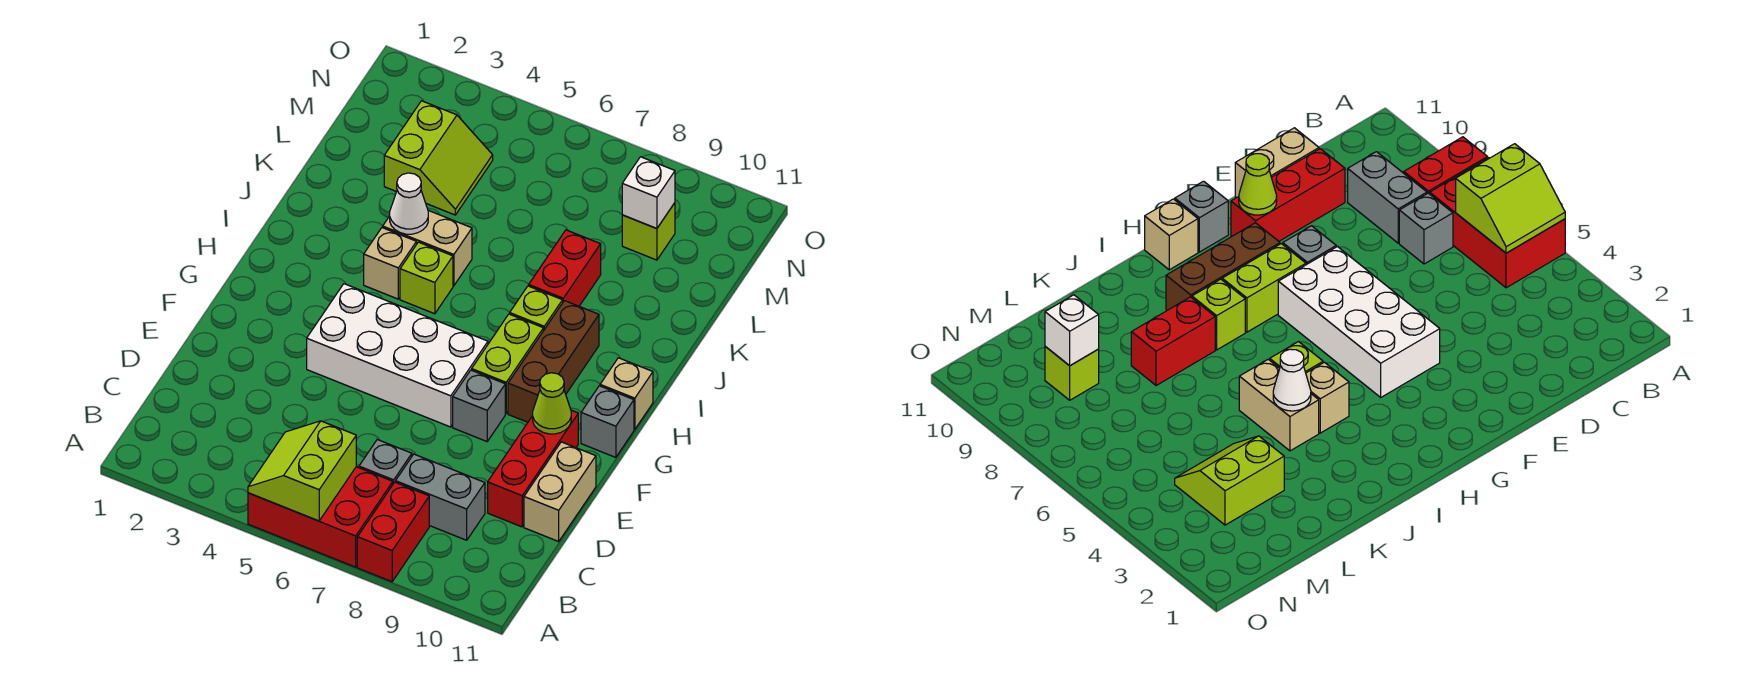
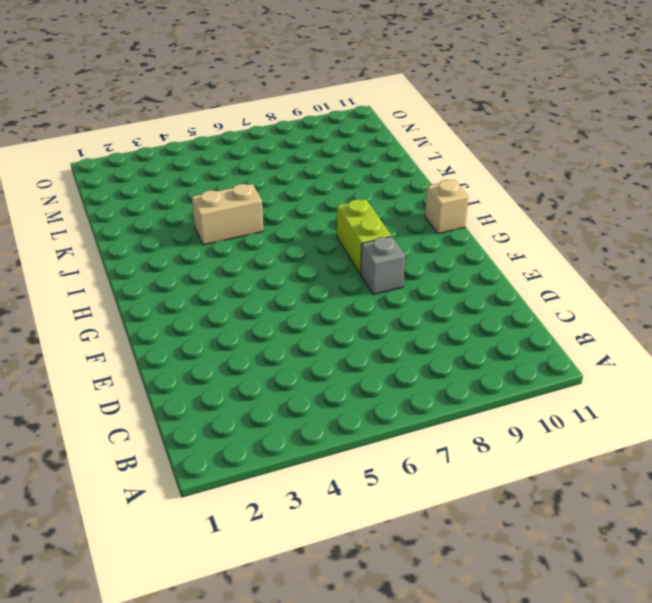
none -> red 2x3 brick [248,467,393,567]
none -> red 1x2 brick [357,482,429,582]
none -> grey 1x1 brick [359,440,412,484]

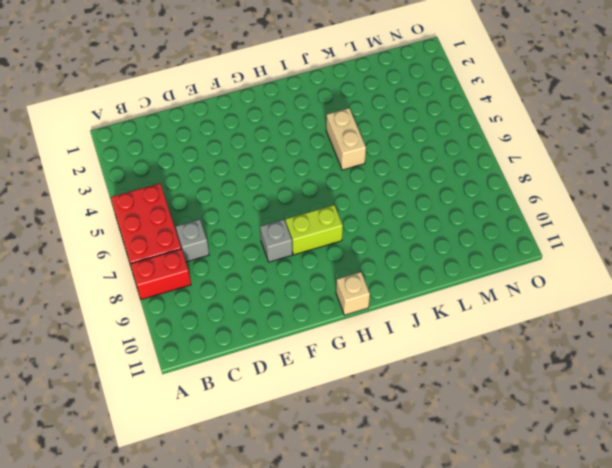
none -> grey 1x2 brick [396,454,485,540]
none -> red 1x3 brick [488,410,578,527]
none -> tan 1x2 brick [524,442,596,541]

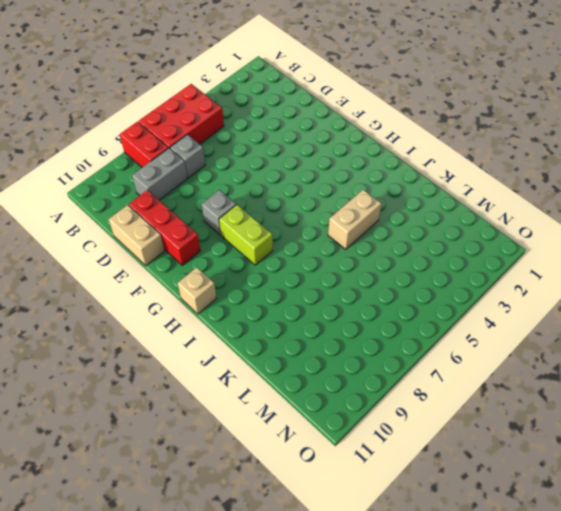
none -> white 2x4 brick [307,284,488,427]
none -> brown 1x3 brick [508,301,599,422]
none -> grey 1x1 brick [581,386,634,457]

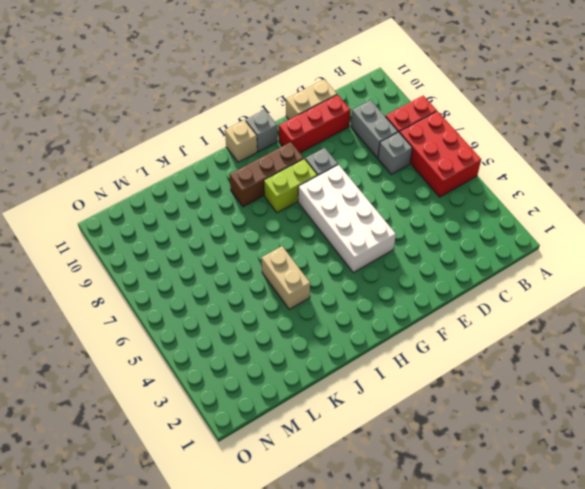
none -> tan 1x1 brick [364,228,417,299]
none -> lime 1x1 brick [400,242,453,314]
none -> lime 1x1 brick [510,286,563,331]

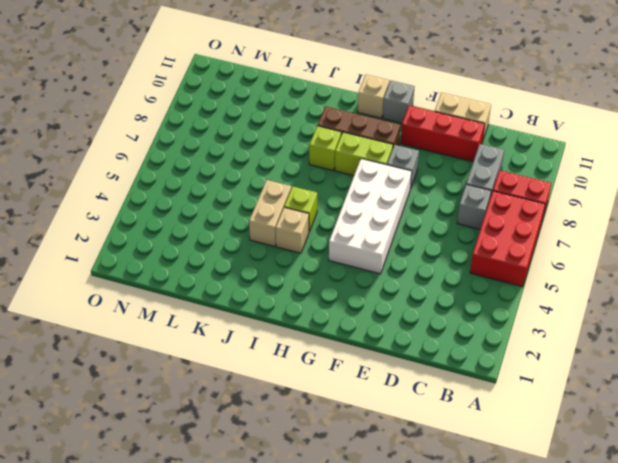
none -> red 1x2 brick [529,230,601,306]
none -> lime 2x2 slope [384,101,493,215]
none -> lime 1x1 brick [622,203,675,260]

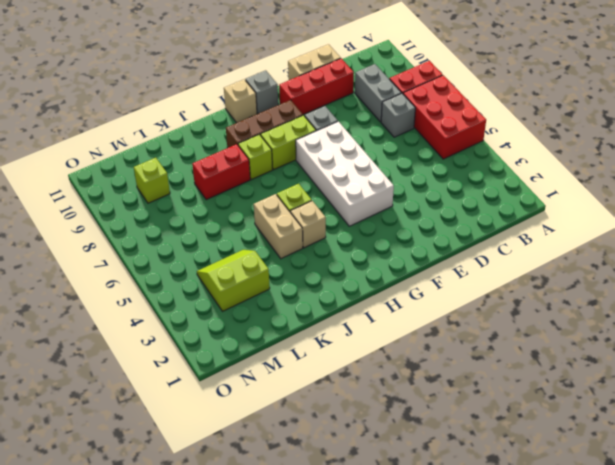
none -> lime 2x2 slope [248,421,356,521]
none -> lime 1x1 cone [533,373,571,434]
none -> white 1x1 cone [390,173,428,234]

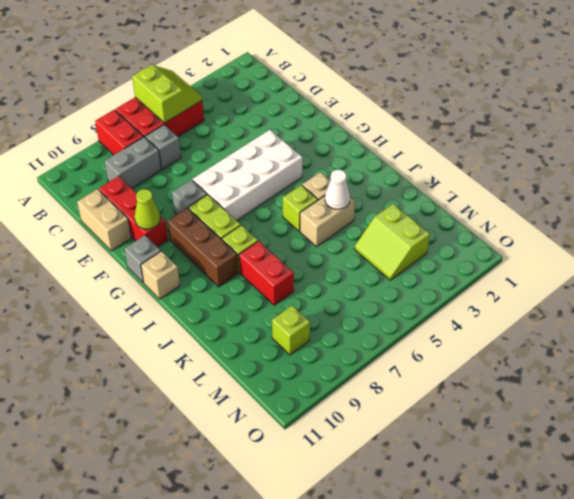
none -> white 1x1 brick [622,157,675,229]

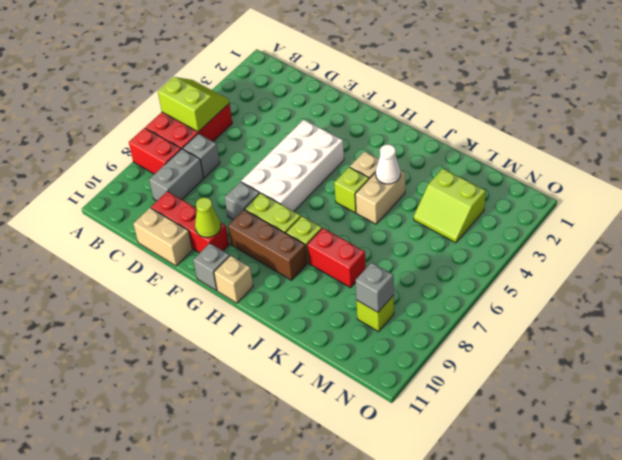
grey 1x1 brick [355,263,394,312] -> white 1x1 brick [622,157,675,229]

